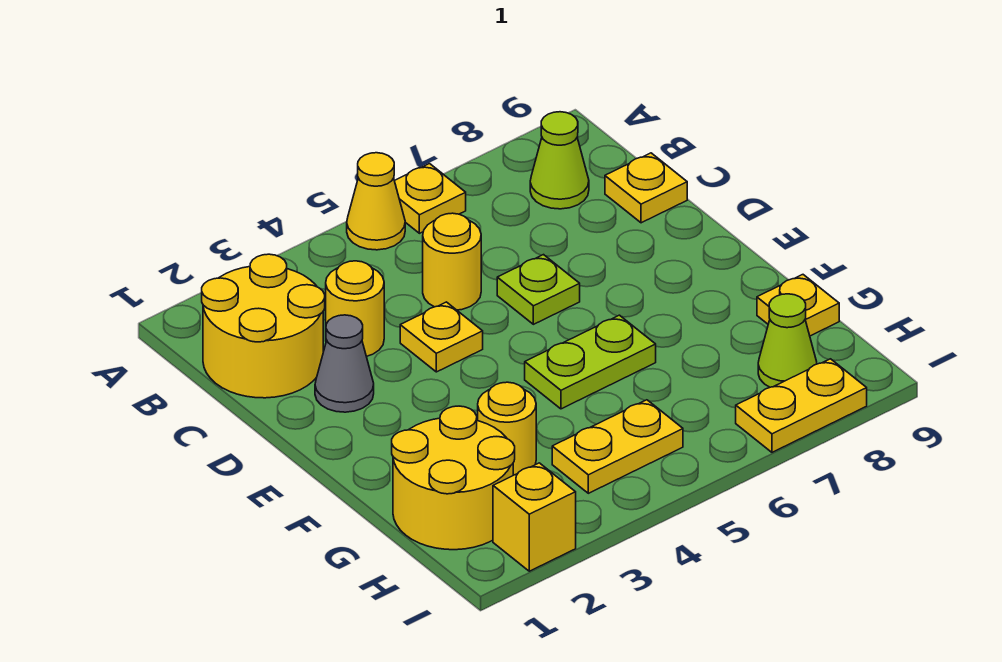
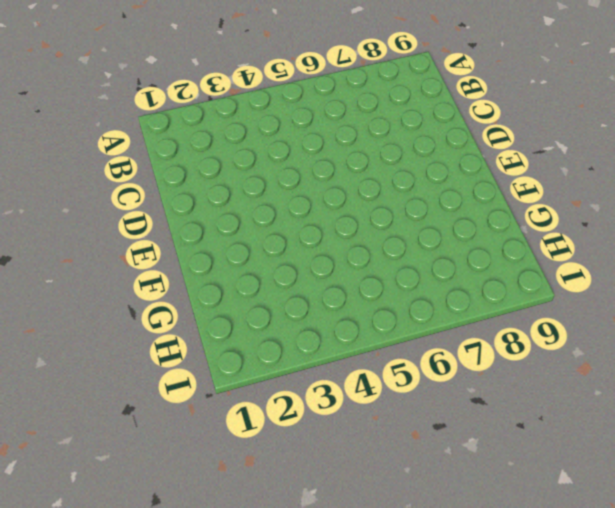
none -> yellow 1x1 cone [347,153,405,250]
none -> yellow 1x1 plate [395,164,466,233]
none -> yellow 2x2 round brick [202,254,325,398]

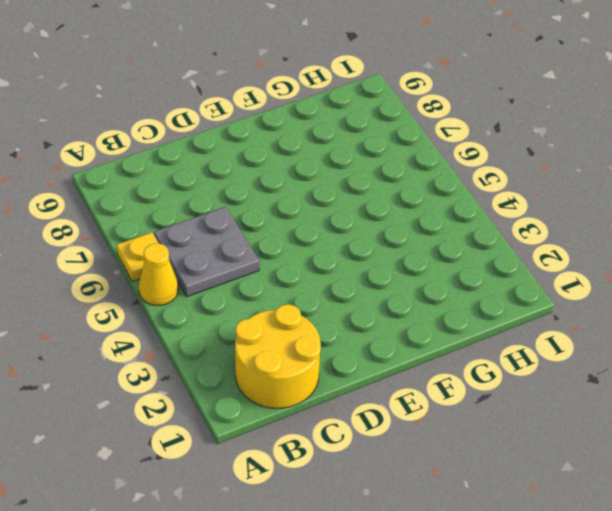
grey 2x2 plate [154,207,259,297] -> yellow 1x1 round brick [423,213,481,310]
none -> lime 1x1 cone [530,112,589,209]
none -> yellow 1x1 round brick [326,261,384,357]
none -> yellow 1x1 plate [605,153,687,223]

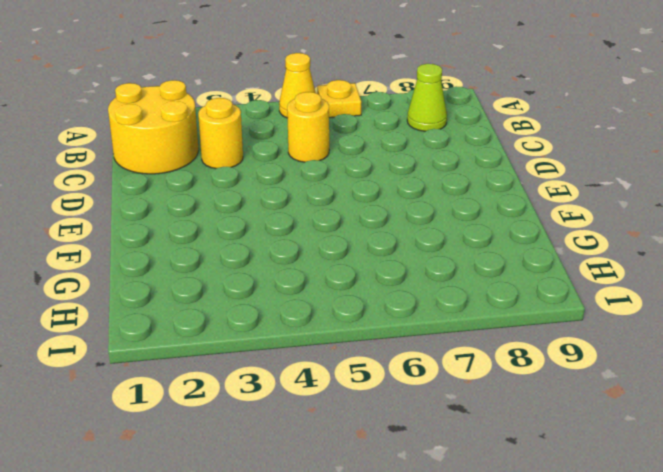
none -> yellow 1x1 plate [605,153,687,223]
none -> grey 1x1 cone [315,315,374,412]
none -> yellow 1x1 plate [400,302,483,372]

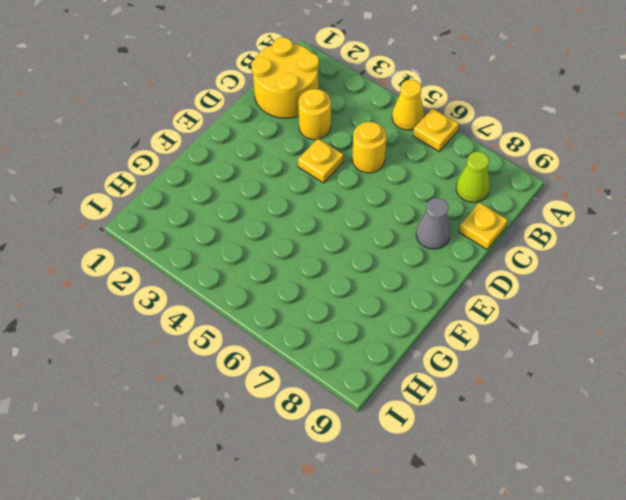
grey 1x1 cone [416,198,451,249] -> grey 1x1 cone moved to [315,315,374,412]
none -> lime 1x1 plate [497,255,580,324]
none -> lime 1x2 plate [525,315,656,409]
none -> yellow 2x2 round brick [392,406,515,550]

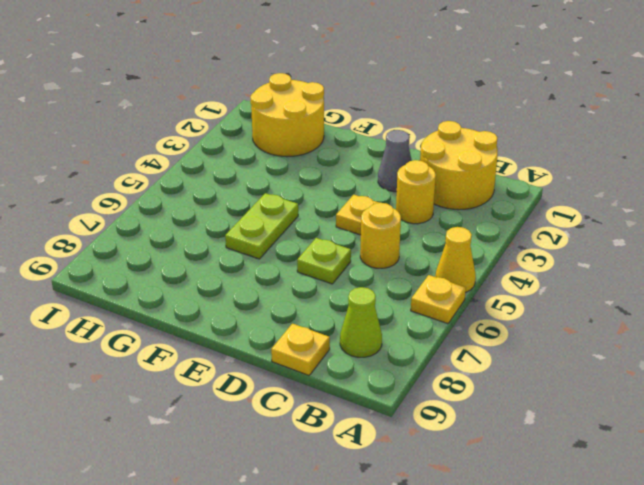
none -> yellow 1x1 round brick [478,382,536,475]
none -> yellow 1x1 plate [757,275,839,336]
none -> yellow 1x2 plate [552,400,683,493]

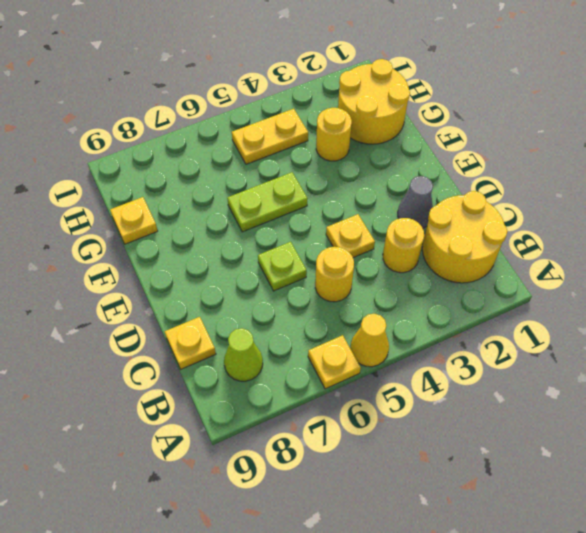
none -> lime 1x1 cone [758,294,817,387]
none -> yellow 1x1 brick [493,463,576,571]
none -> yellow 1x2 plate [736,359,867,452]

